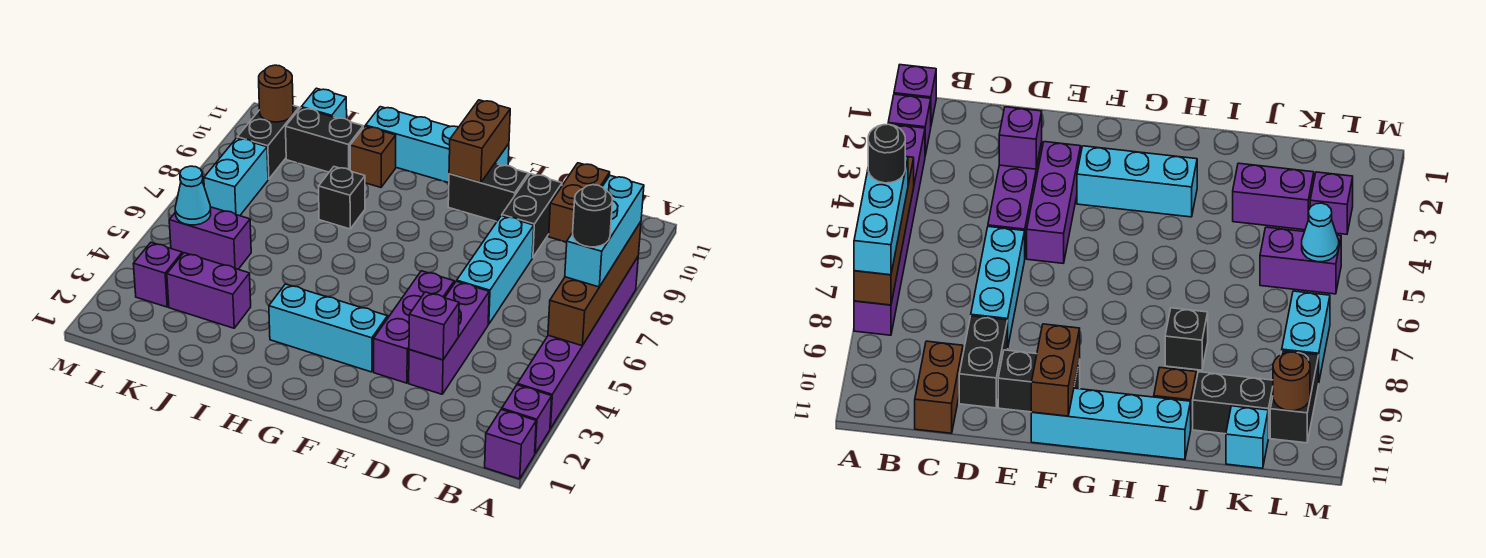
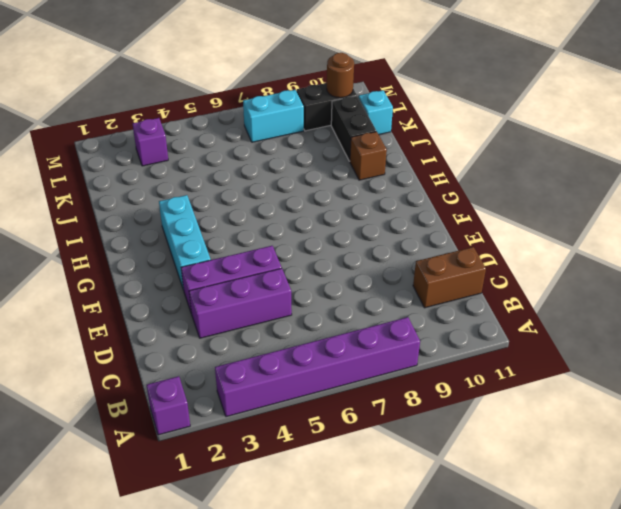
none -> purple 1x1 brick [502,385,552,453]
none -> cyan 1x3 brick [457,216,534,324]
none -> black 1x2 brick [502,174,562,258]

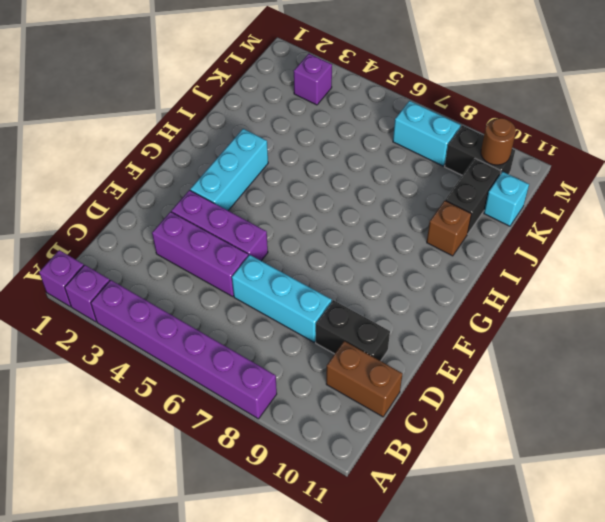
none -> black 1x2 brick [448,164,528,222]
none -> cyan 1x4 brick [366,107,509,183]
none -> black 1x1 brick [319,167,365,229]

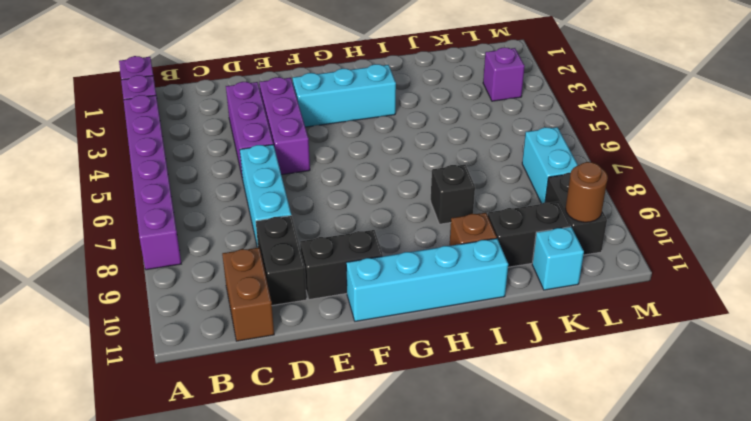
none -> purple 1x2 brick [167,253,251,328]
none -> purple 1x2 brick [169,207,251,269]
none -> brown 1x4 brick [548,222,641,346]

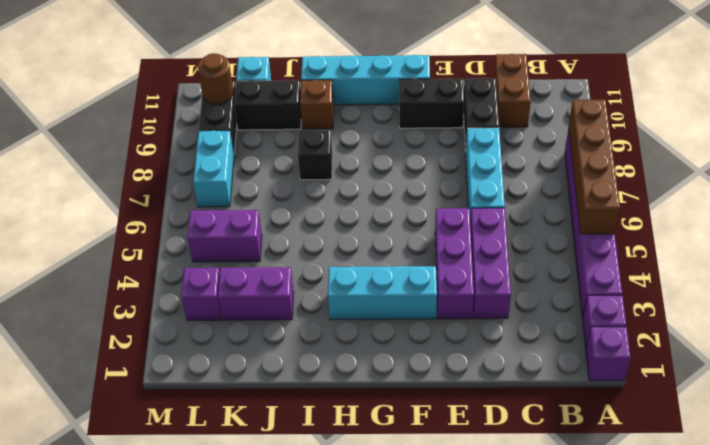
none -> purple 1x1 brick [409,292,459,360]
none -> brown 1x2 brick [449,100,510,183]
none -> cyan 1x1 cone [175,166,211,225]

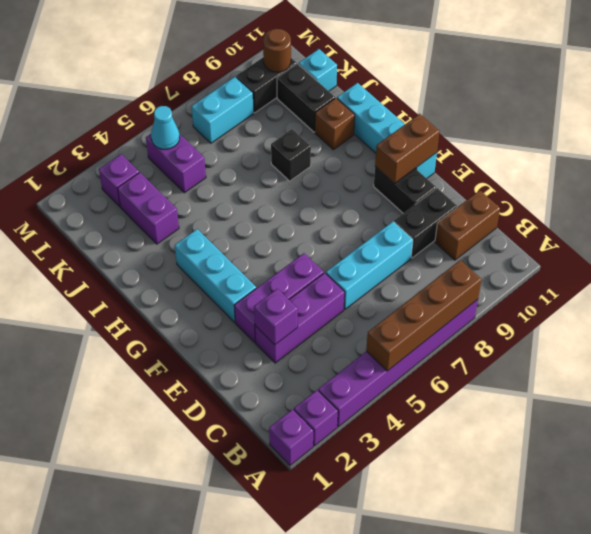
none -> cyan 1x3 brick [565,176,644,287]
none -> black 1x1 round brick [573,185,613,247]

